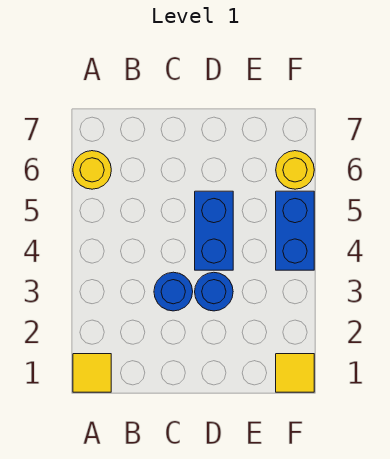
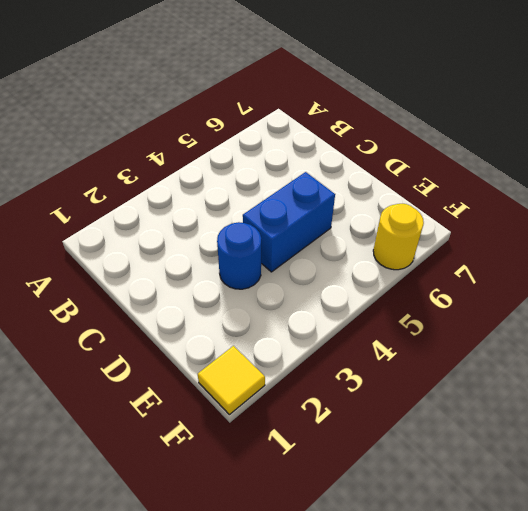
none -> yellow 1x1 tile [73,354,111,392]
none -> yellow 1x1 round brick [73,151,111,189]

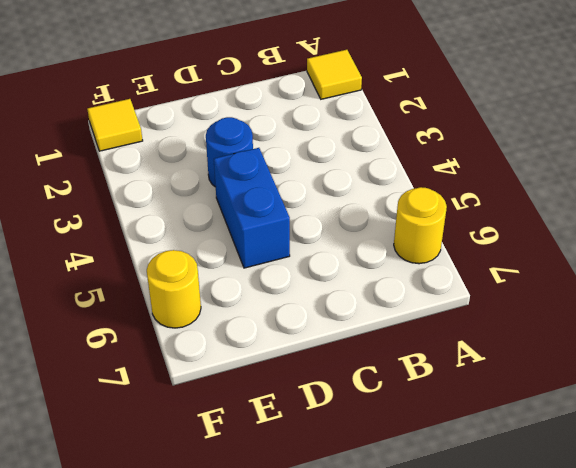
none -> blue 1x1 round brick [154,272,193,311]
none -> blue 1x2 brick [276,191,314,270]

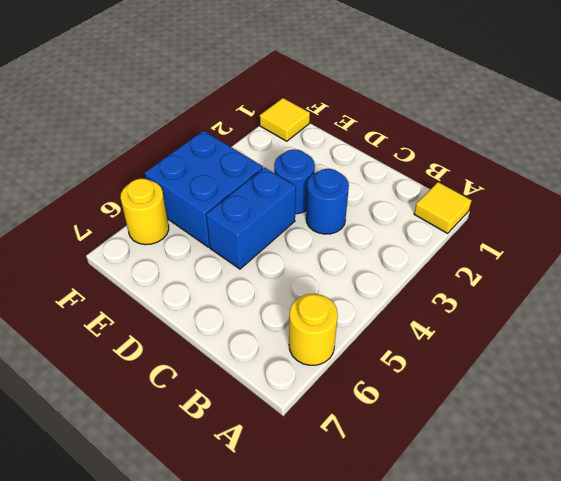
blue 2x2 brick [145,131,263,247] -> blue 1x2 brick [276,191,314,270]

